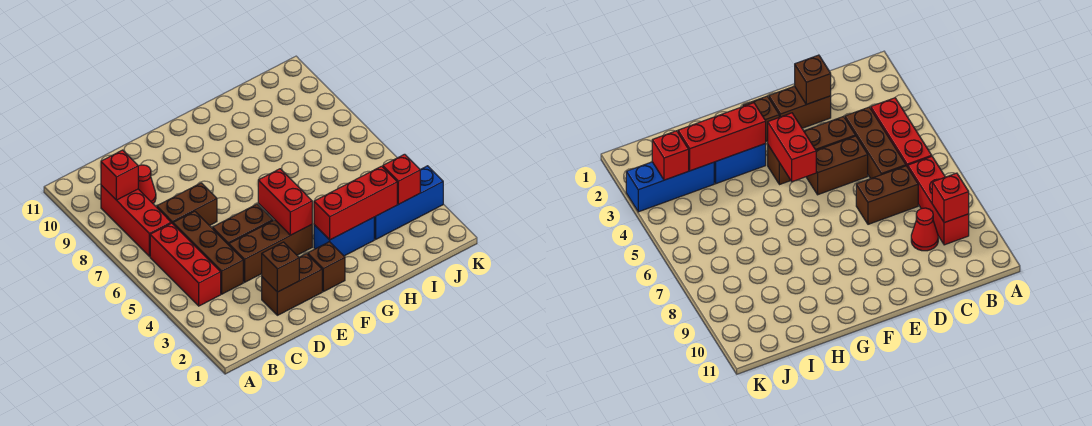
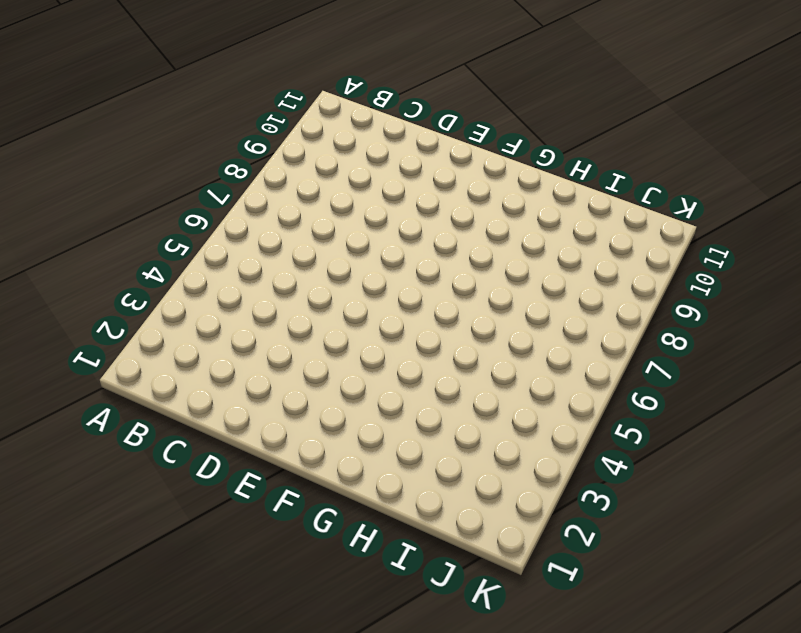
none -> red 1x3 brick [150,223,221,306]
none -> red 1x3 brick [101,185,171,257]
none -> brown 1x3 brick [173,211,243,294]

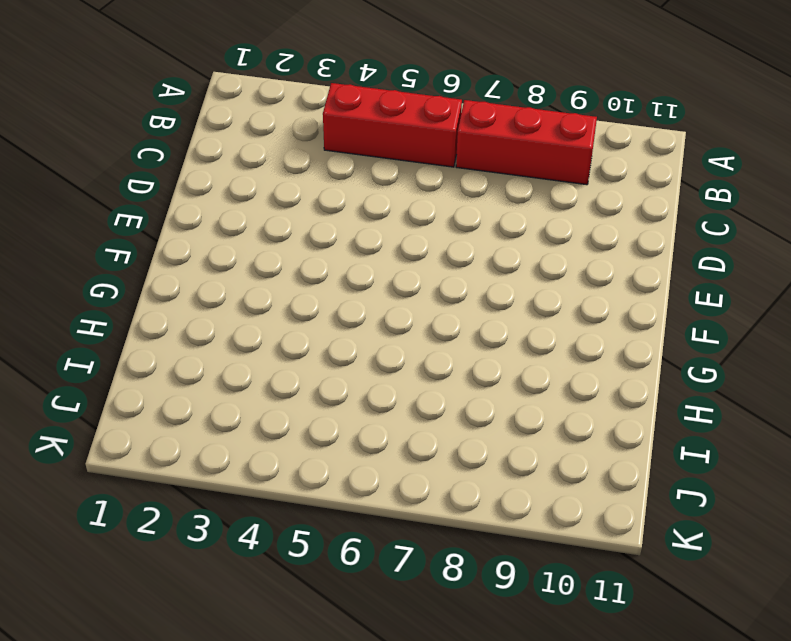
none -> brown 1x3 brick [173,211,243,294]
none -> brown 1x2 brick [157,183,217,226]
none -> red 1x1 cone [138,165,156,204]

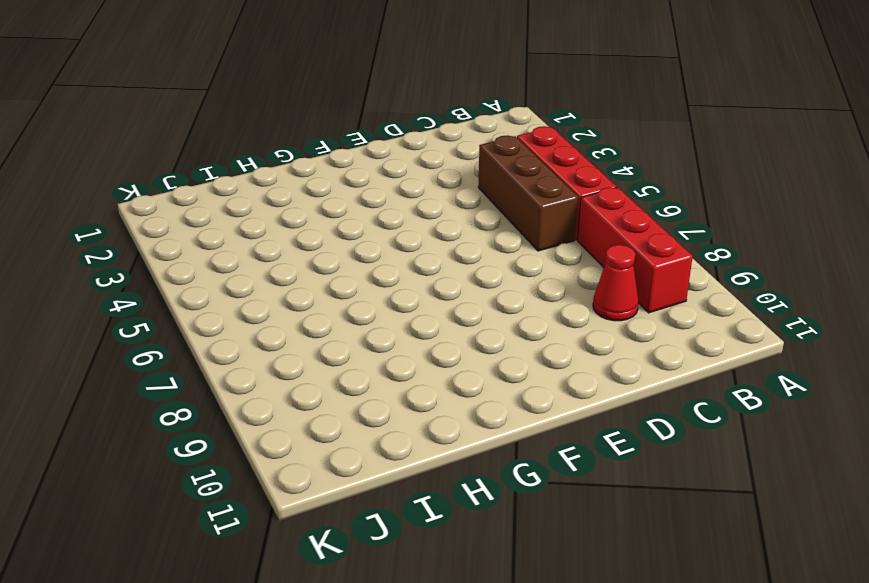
none -> brown 1x2 brick [157,183,217,226]
none -> brown 1x2 brick [262,254,322,315]
none -> brown 1x3 brick [229,220,312,282]

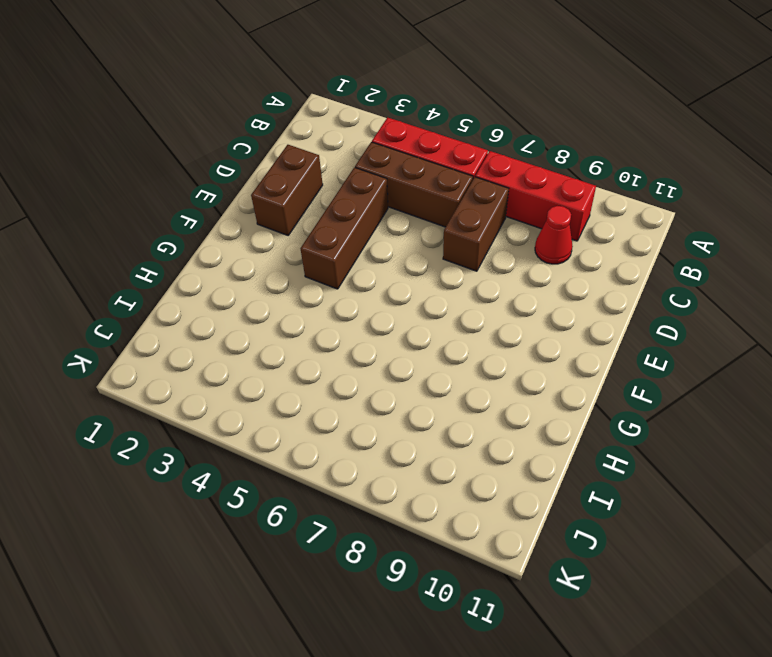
none -> brown 1x2 brick [212,204,273,245]
none -> brown 1x1 brick [308,242,345,292]
none -> blue 1x2 brick [314,217,374,256]

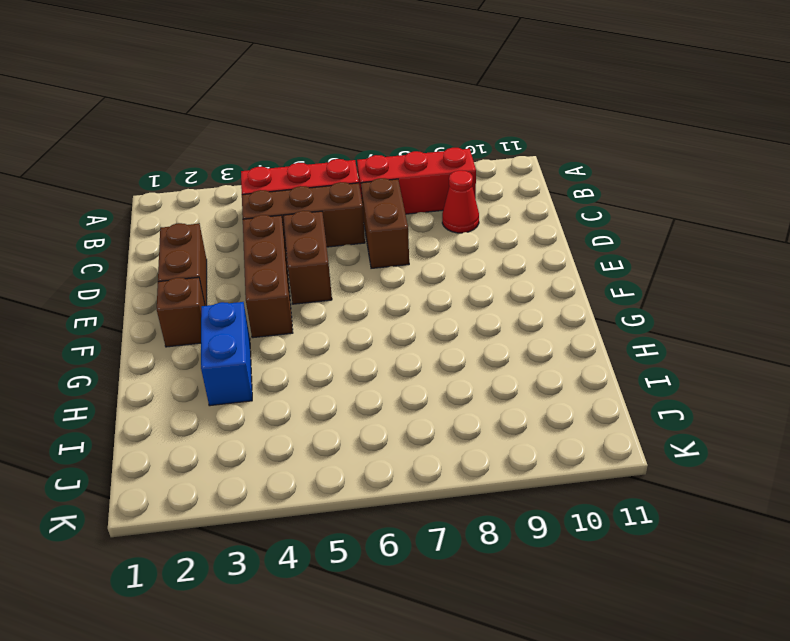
none -> blue 1x3 brick [374,166,443,239]
none -> red 1x1 brick [101,150,138,200]
none -> brown 1x1 brick [262,242,299,292]

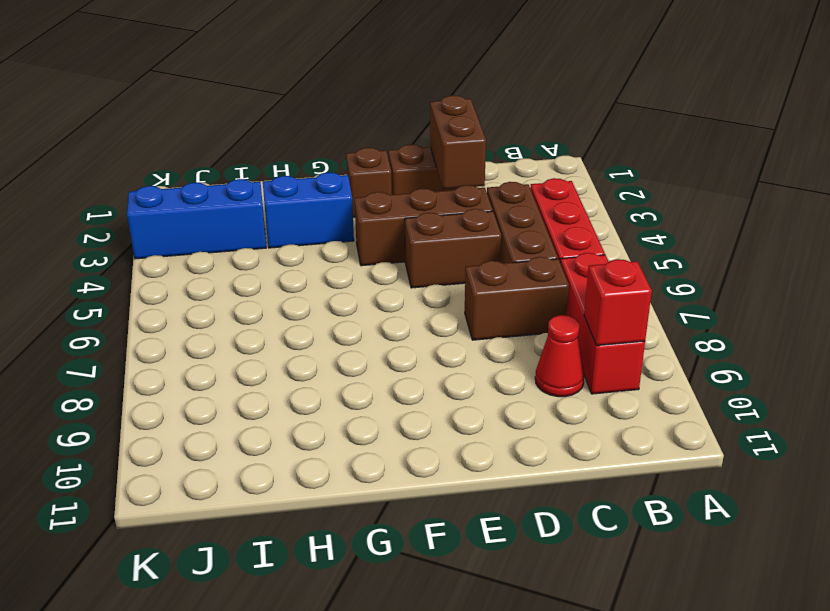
brown 1x2 brick [430,95,486,189] -> brown 1x1 brick [262,242,299,292]
none -> red 1x2 brick [258,169,312,235]
none -> red 1x3 brick [314,166,397,240]
none -> red 1x1 brick [383,154,420,204]

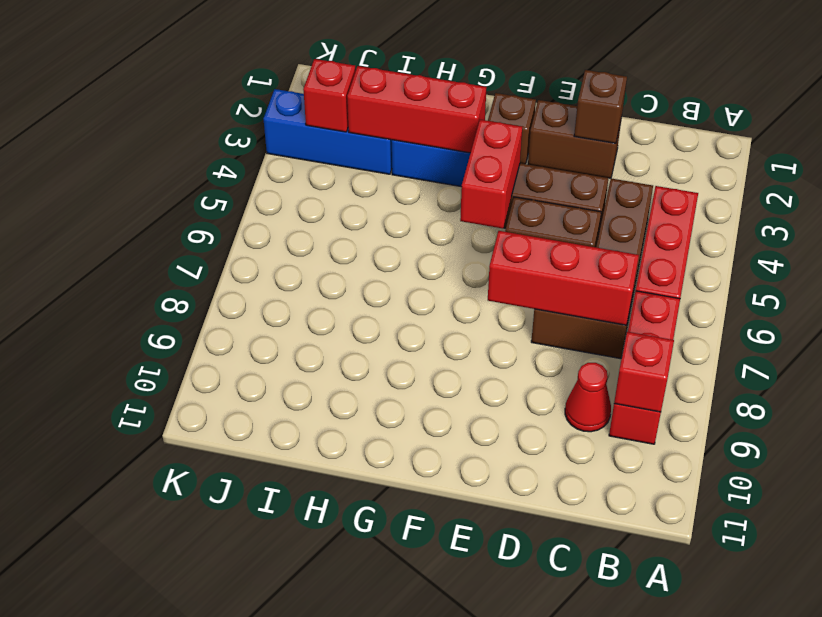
red 1x3 brick [488,231,639,325] -> none

